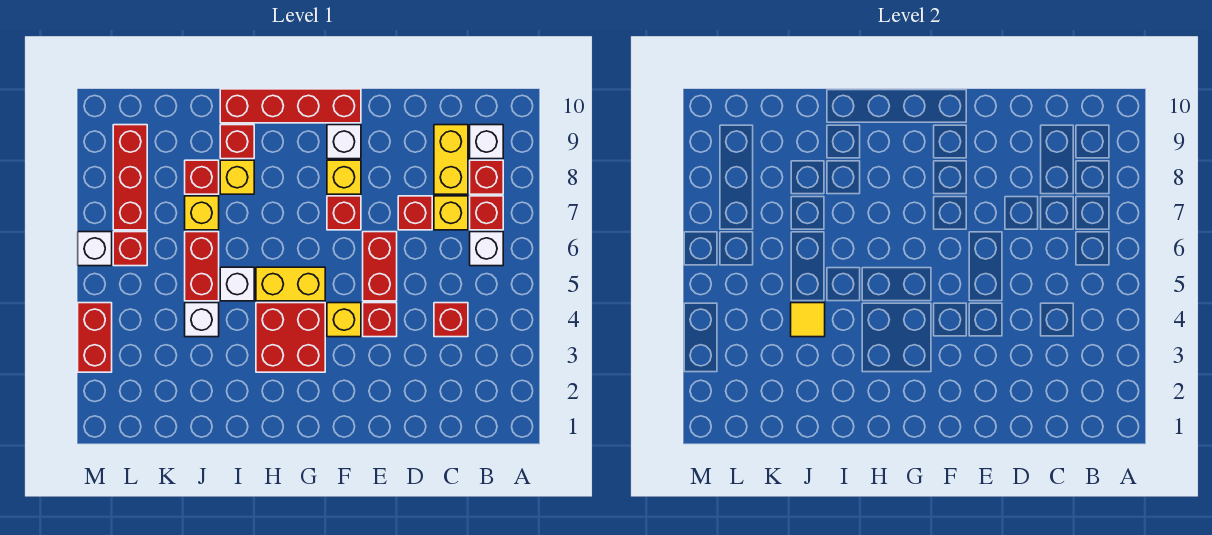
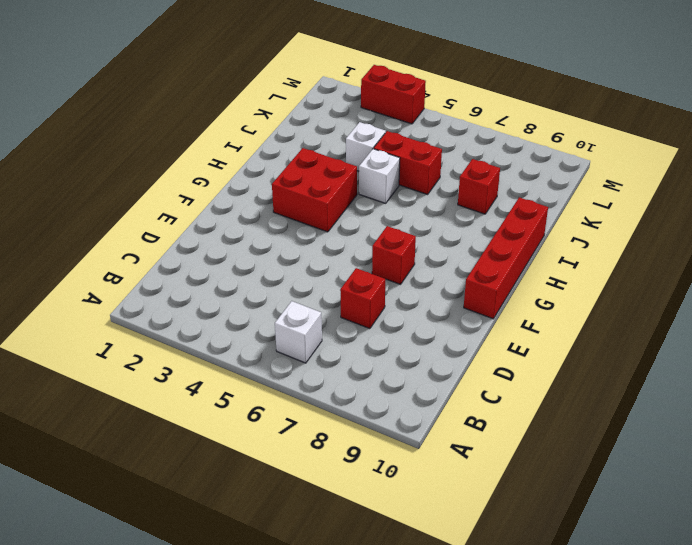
none -> red 1x1 brick [470,196,503,230]
none -> red 1x1 brick [470,160,503,194]
none -> white 1x1 brick [470,125,503,159]

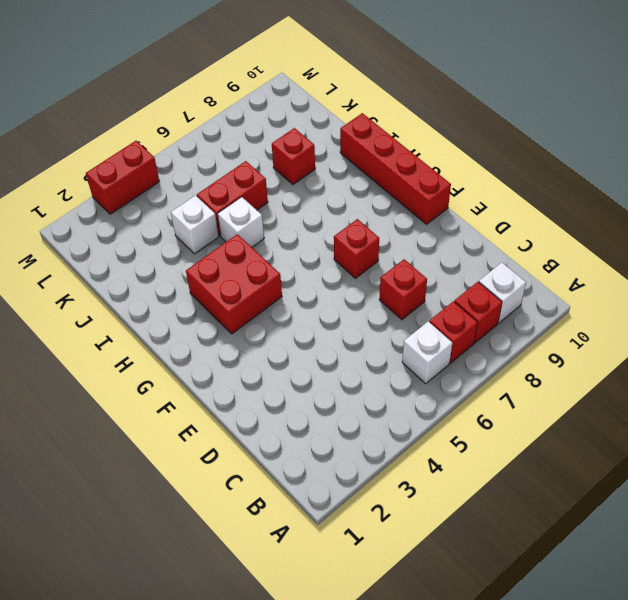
none -> red 1x1 brick [434,303,468,337]
none -> yellow 1x1 brick [434,196,468,230]
none -> yellow 1x2 brick [434,125,468,194]

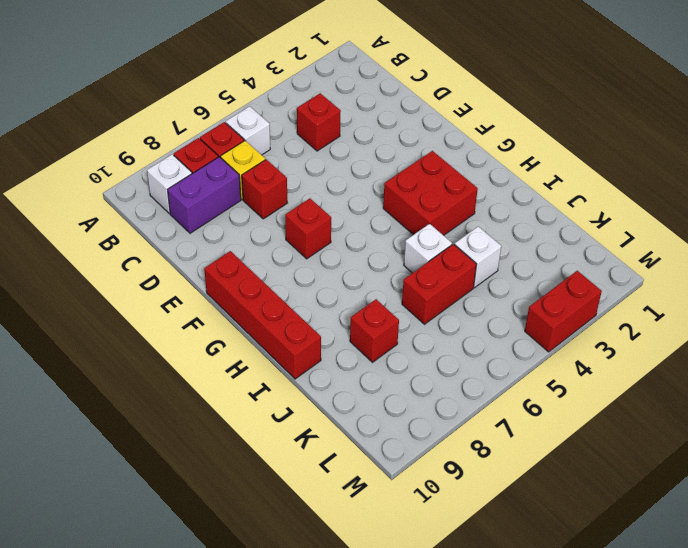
purple 1x2 brick [168,157,241,233] -> yellow 1x2 brick [434,125,468,194]
none -> red 1x1 brick [363,303,397,337]
none -> red 1x2 brick [363,232,397,301]
none -> yellow 1x1 brick [327,303,361,337]

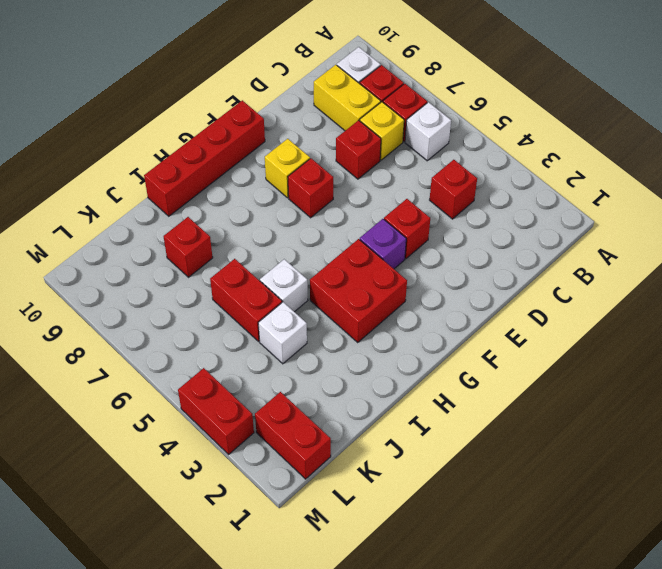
purple 1x1 brick [360,219,406,269] -> yellow 1x1 brick [327,303,361,337]
red 1x2 brick [255,392,331,479] -> red 1x2 brick moved to [363,232,397,301]
none -> white 1x1 brick [327,125,361,159]
none -> yellow 1x2 brick [256,267,325,301]
none -> yellow 1x1 brick [220,160,254,194]

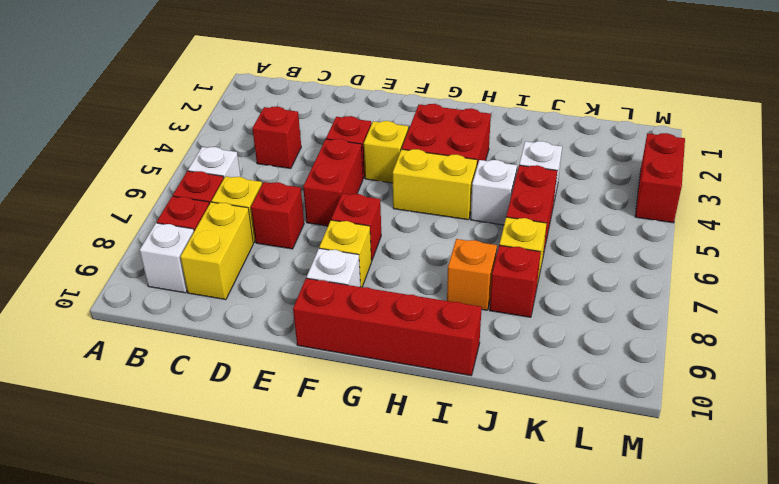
orange 1x1 brick [447,239,497,310] -> yellow 1x1 brick [220,160,254,194]
none -> red 1x1 brick [220,125,254,159]
none -> red 1x1 brick [113,232,147,266]
none -> red 1x3 brick [113,125,147,230]

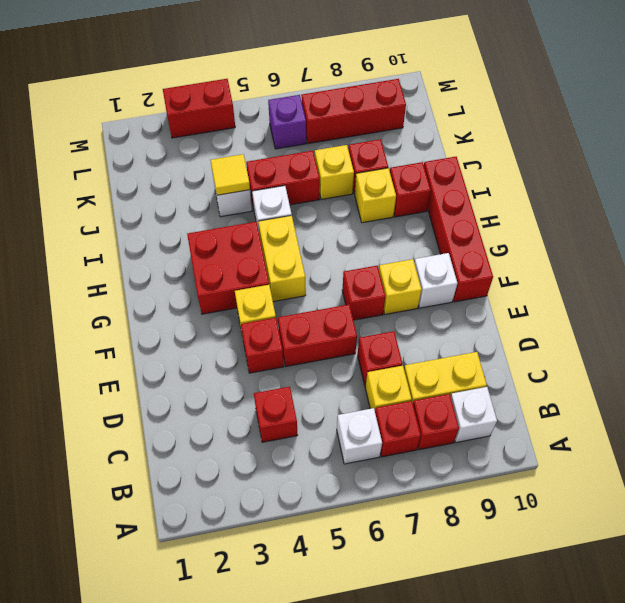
purple 1x1 brick [268,95,306,149] -> red 1x1 brick [113,232,147,266]
none -> white 1x1 brick [78,232,112,266]

